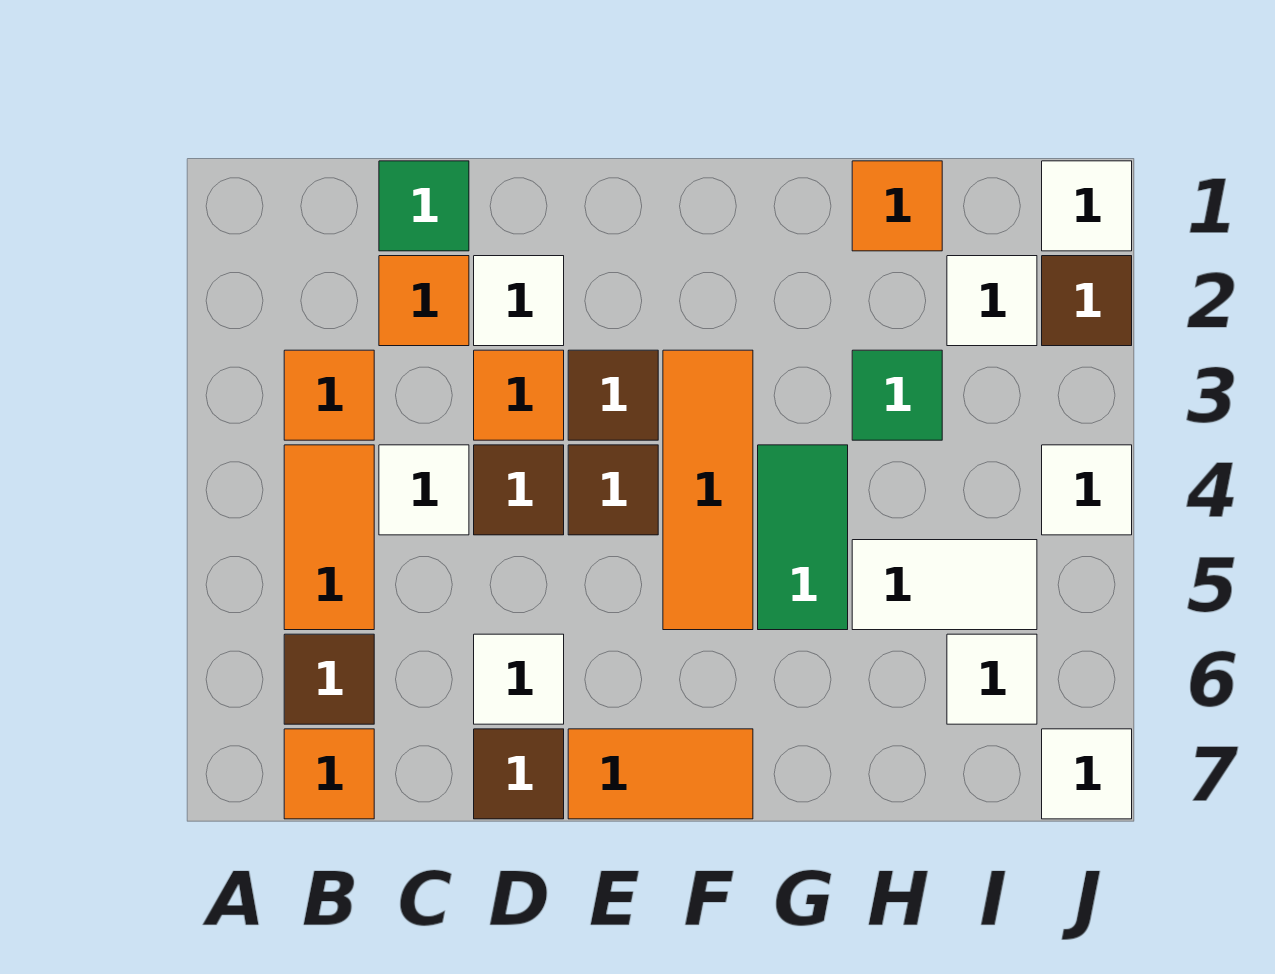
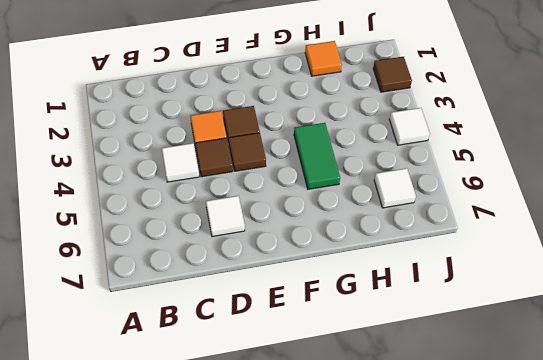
none -> orange 1x1 tile [284,350,374,440]
none -> orange 1x2 tile [284,445,374,630]
none -> brown 1x1 tile [284,634,374,724]

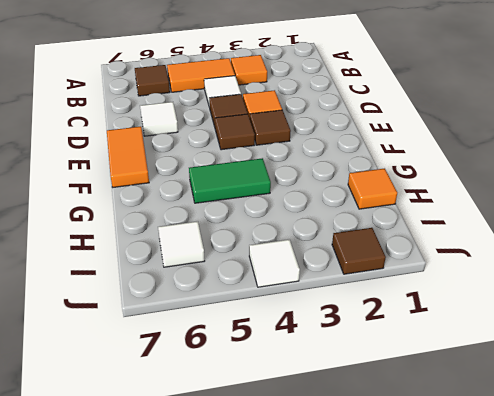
none -> orange 1x1 tile [284,729,374,819]
none -> green 1x1 tile [379,161,469,251]
none -> orange 1x1 tile [379,256,469,346]

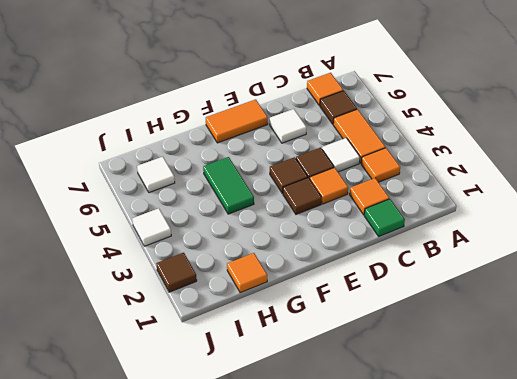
none -> white 1x1 tile [474,256,564,346]
none -> brown 1x1 tile [474,729,564,819]
none -> orange 1x3 tile [663,350,753,630]

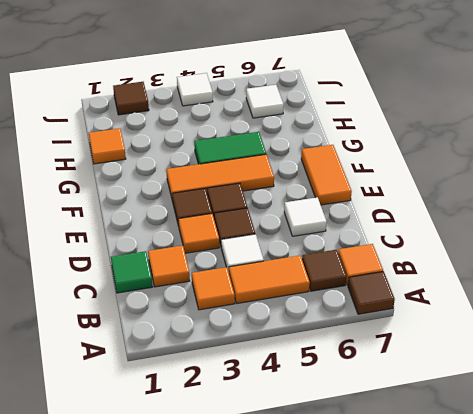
brown 1x1 tile [348,271,395,314] -> brown 1x1 tile moved to [474,729,564,819]
none -> white 1x1 tile [474,256,564,346]
none -> green 1x1 tile [852,350,942,440]
none -> white 1x2 tile [852,540,1037,630]

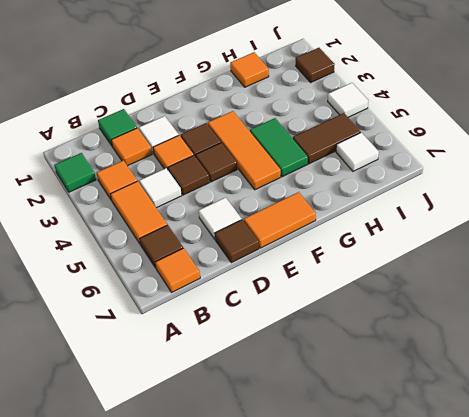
green 1x1 tile [55,153,96,192] -> green 1x1 tile moved to [852,350,942,440]
brown 1x2 tile [293,113,361,164] -> white 1x2 tile [852,540,1037,630]
none -> white 1x1 tile [947,256,1037,346]
none -> white 1x1 tile [1042,161,1132,251]
none -> white 1x1 tile [1042,729,1132,819]

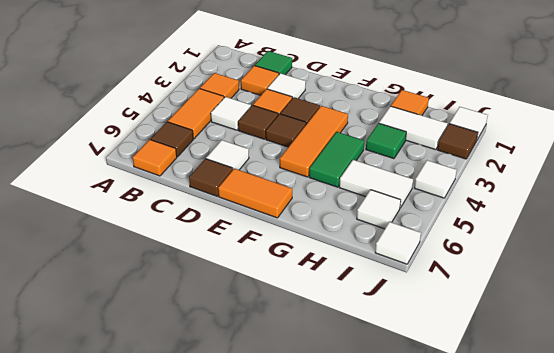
white 1x2 tile [379,106,448,150] -> white 1x1 tile [947,256,1037,346]

